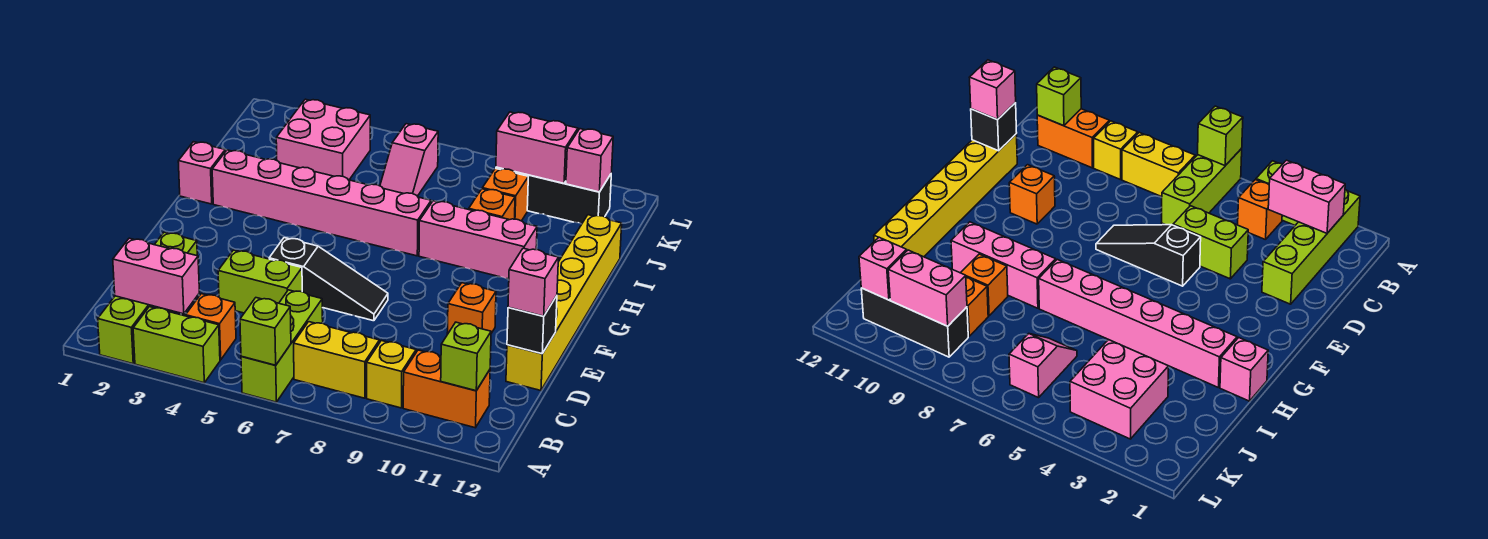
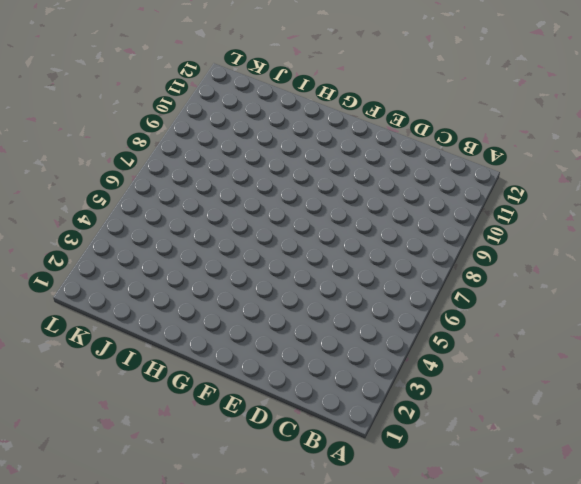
none -> lime 1x4 brick [98,232,197,364]
none -> lime 1x2 brick [133,307,220,383]
none -> lime 1x3 brick [241,290,323,402]

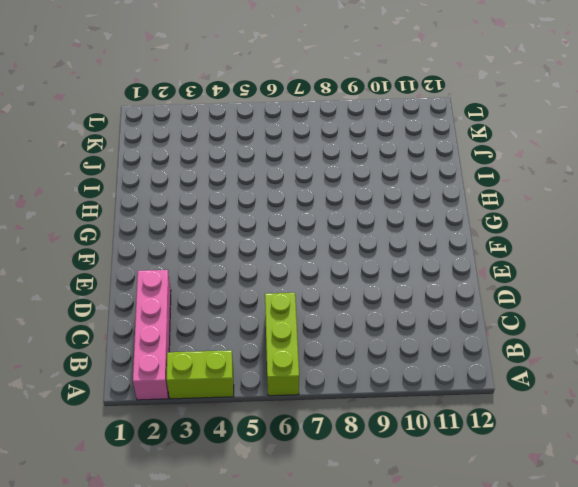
pink 1x4 brick [133,270,171,400] -> lime 1x4 brick [98,232,197,364]
none -> orange 1x1 brick [186,294,236,360]
none -> yellow 1x2 brick [294,322,379,398]
none -> yellow 1x1 brick [367,341,416,408]

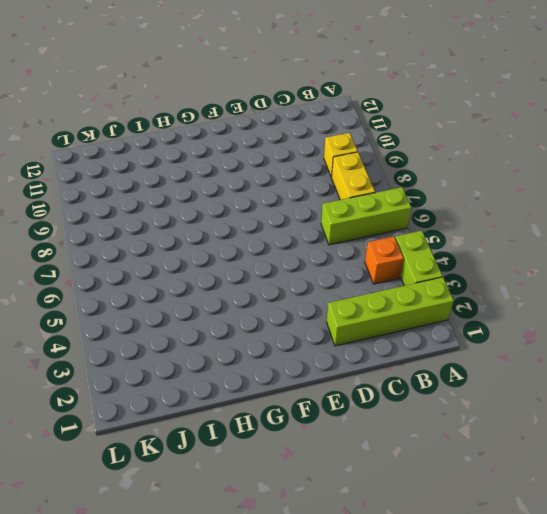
none -> orange 1x2 brick [403,350,490,428]
none -> lime 1x2 brick [218,250,302,313]
none -> yellow 1x6 brick [506,215,622,391]

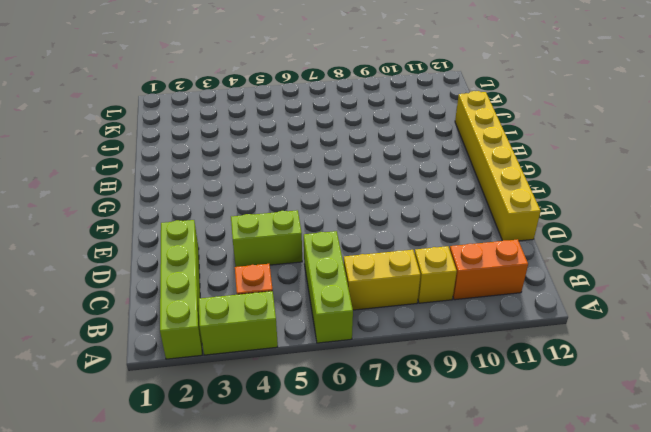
none -> black 1x3 slope [269,238,388,321]
none -> orange 1x1 brick [447,283,496,334]
none -> pink 1x1 brick [178,142,225,204]

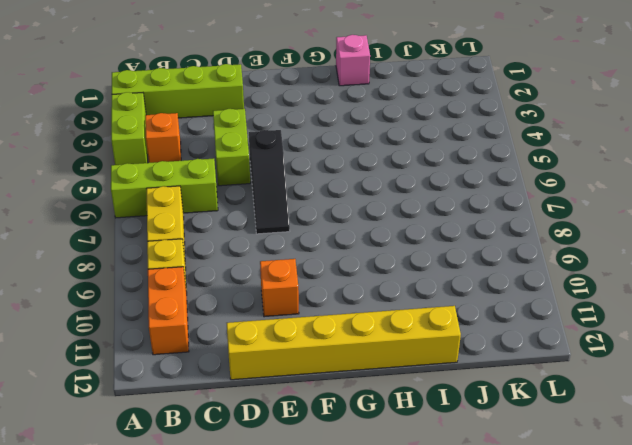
none -> pink 1x6 brick [212,150,431,256]
none -> pink 1x3 brick [419,201,537,279]
none -> orange 1x1 brick [469,189,515,220]

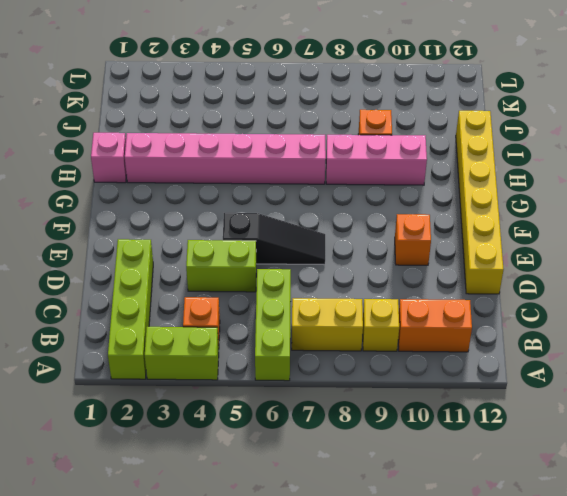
none -> pink 2x2 brick [276,99,370,180]
none -> pink 1x2 slope [380,124,438,196]
none -> orange 1x1 brick [482,168,528,221]

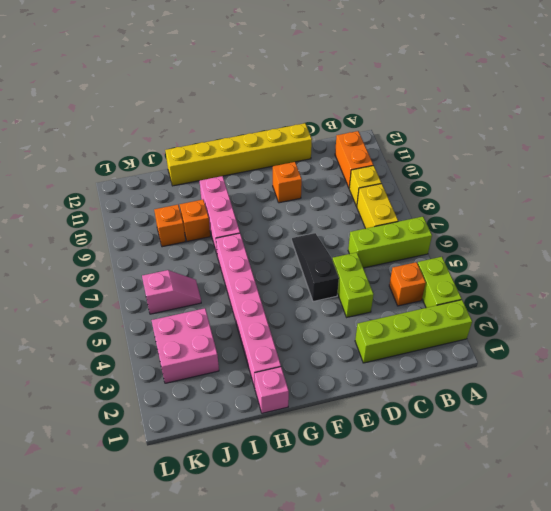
none -> black 1x3 brick [496,167,611,224]
none -> lime 1x1 brick [240,298,291,365]
none -> pink 1x2 brick [113,238,199,314]

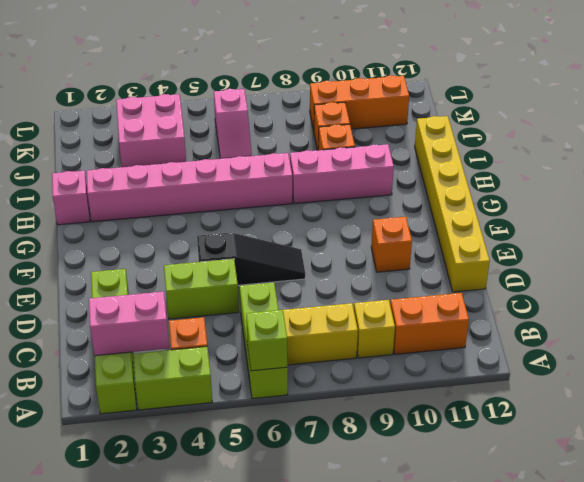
orange 1x3 brick [310,75,409,131] -> black 1x3 brick [496,167,611,224]
none -> lime 1x1 brick [441,322,491,391]
none -> black 1x1 brick [507,296,557,354]
none -> pink 1x2 brick [496,112,578,183]

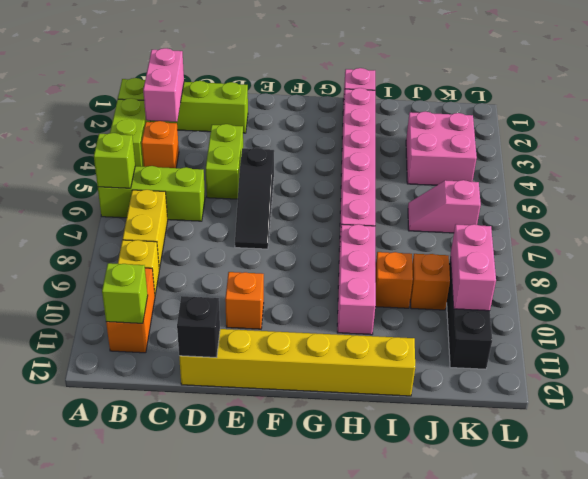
none -> pink 1x1 brick [566,129,613,192]
none -> pink 1x1 brick [508,248,559,316]

